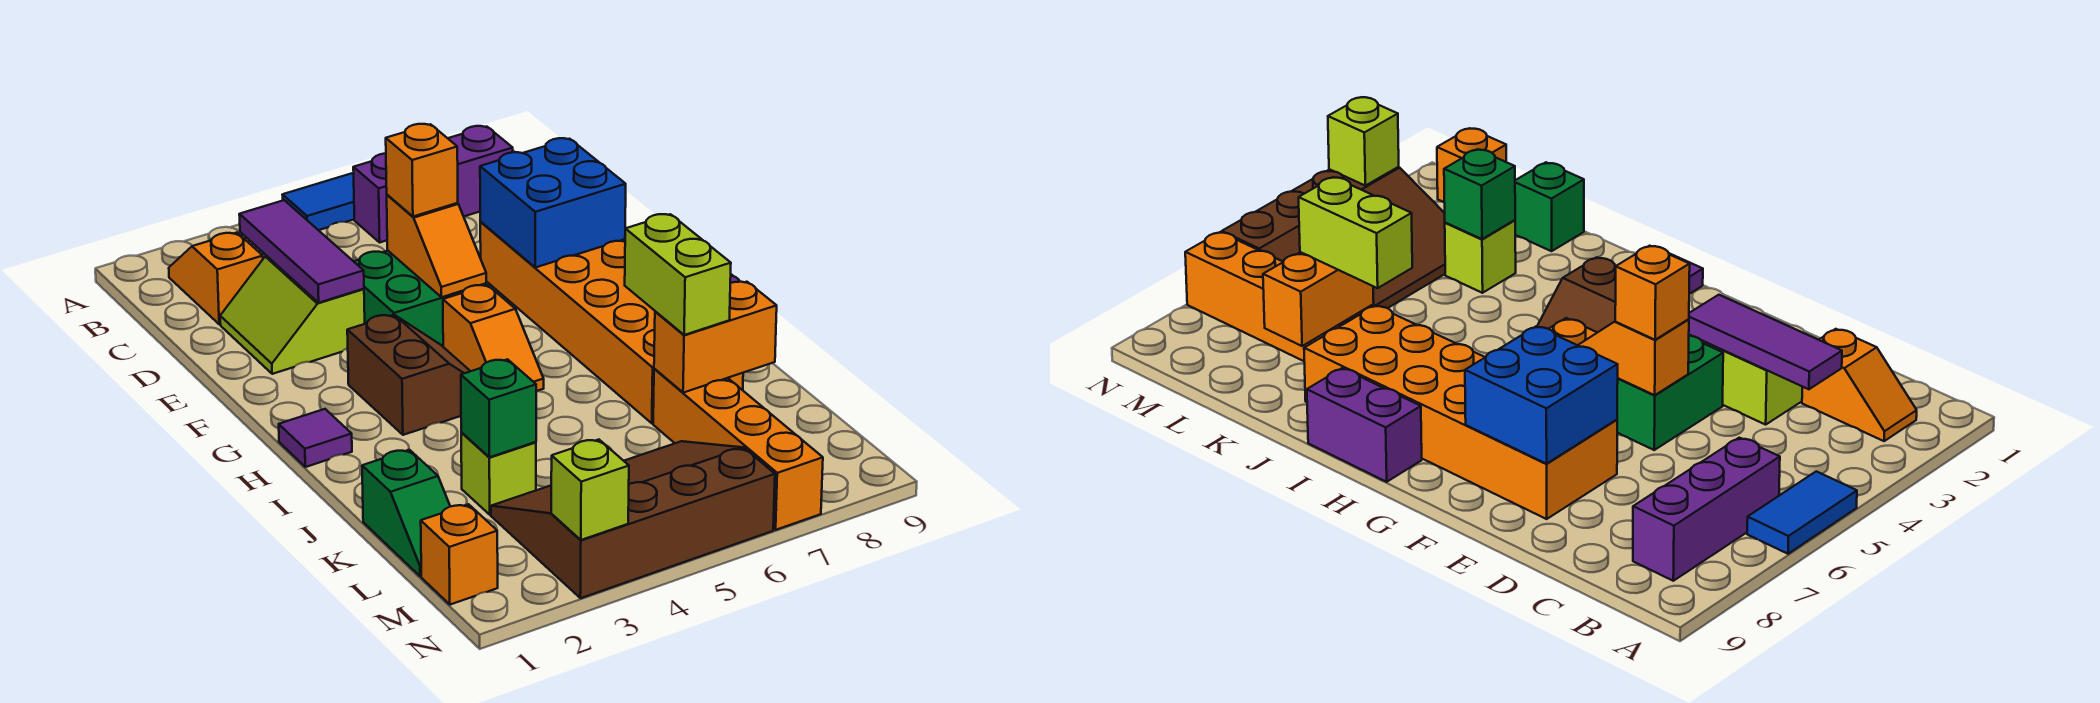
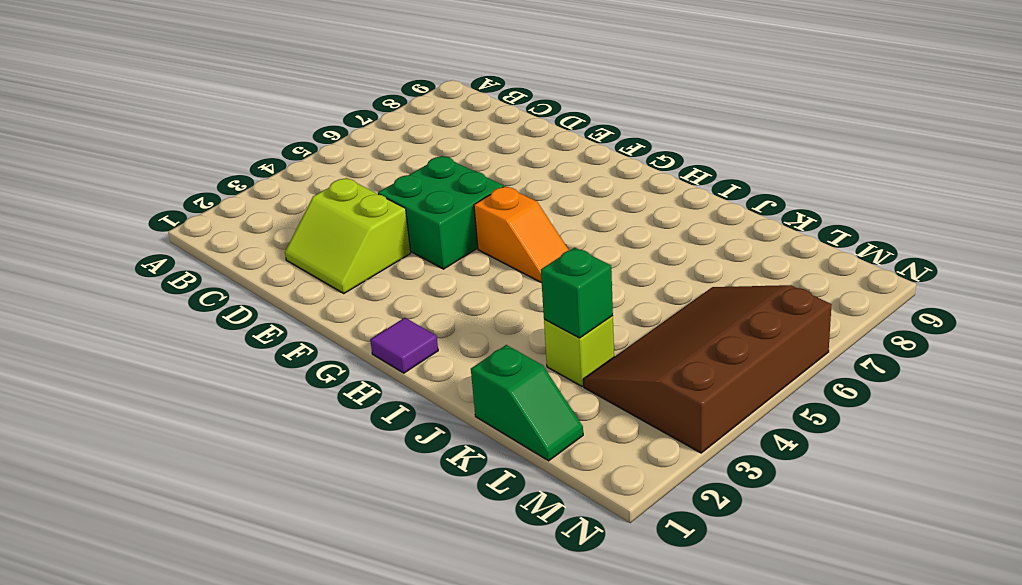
none -> blue 1x2 tile [283,173,354,230]
none -> orange 1x2 slope [169,233,263,324]
none -> purple 1x3 brick [353,126,513,242]

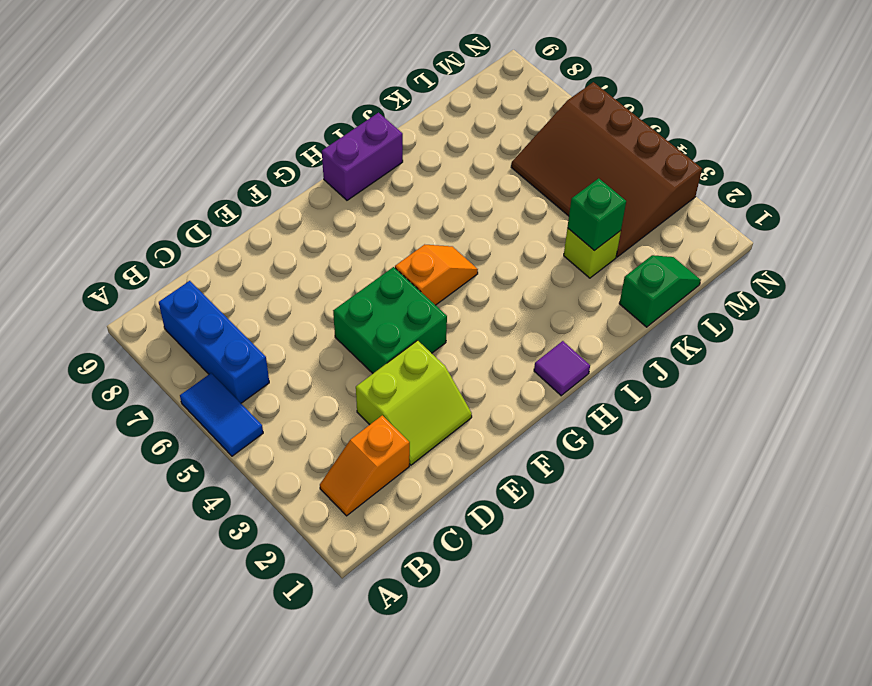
blue 1x3 brick [159,281,269,403] -> purple 1x3 brick [353,126,513,242]
none -> orange 2x6 brick [480,222,743,423]
none -> brown 2x2 slope [347,315,470,435]
none -> orange 1x4 brick [653,369,823,530]

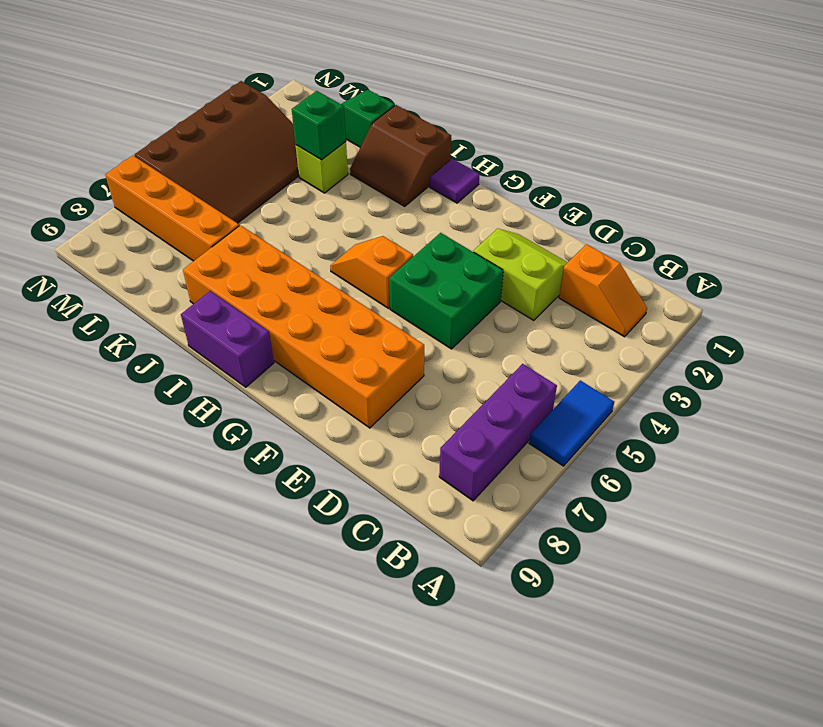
brown 2x2 slope [350,105,451,206] -> brown 2x2 slope moved to [347,315,470,435]
none -> orange 1x1 brick [421,504,498,605]
none -> purple 1x3 tile [239,200,364,303]
none -> orange 1x2 slope [387,195,486,297]

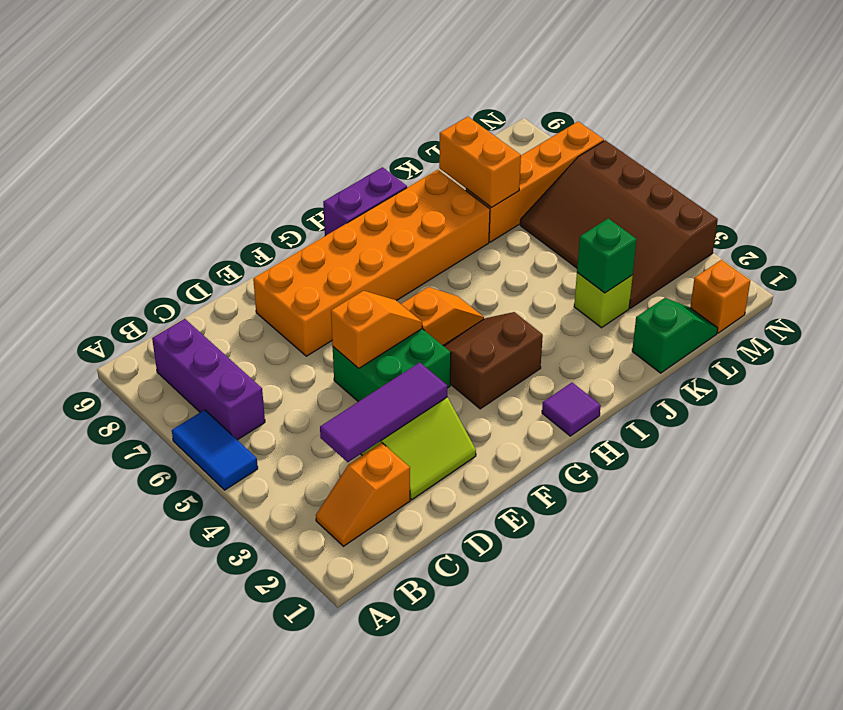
none -> blue 2x2 brick [480,138,626,267]
none -> lime 1x1 brick [551,440,629,540]
none -> orange 1x1 brick [386,124,458,217]

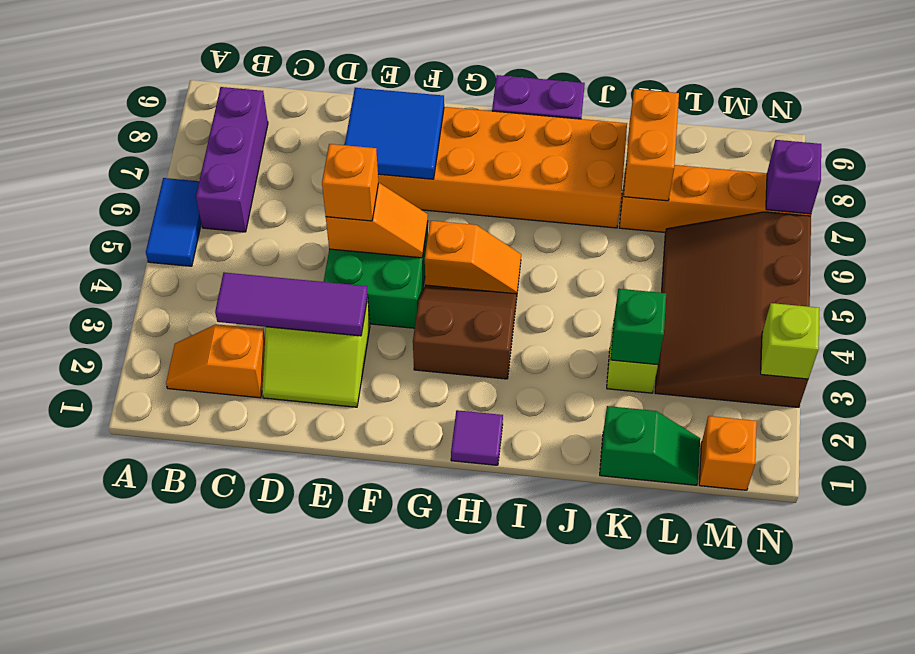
blue 2x2 tile [345,88,444,179] -> blue 2x2 brick [480,138,626,267]
purple 1x1 brick [766,140,821,214] -> none
none -> lime 1x2 brick [625,214,731,335]

